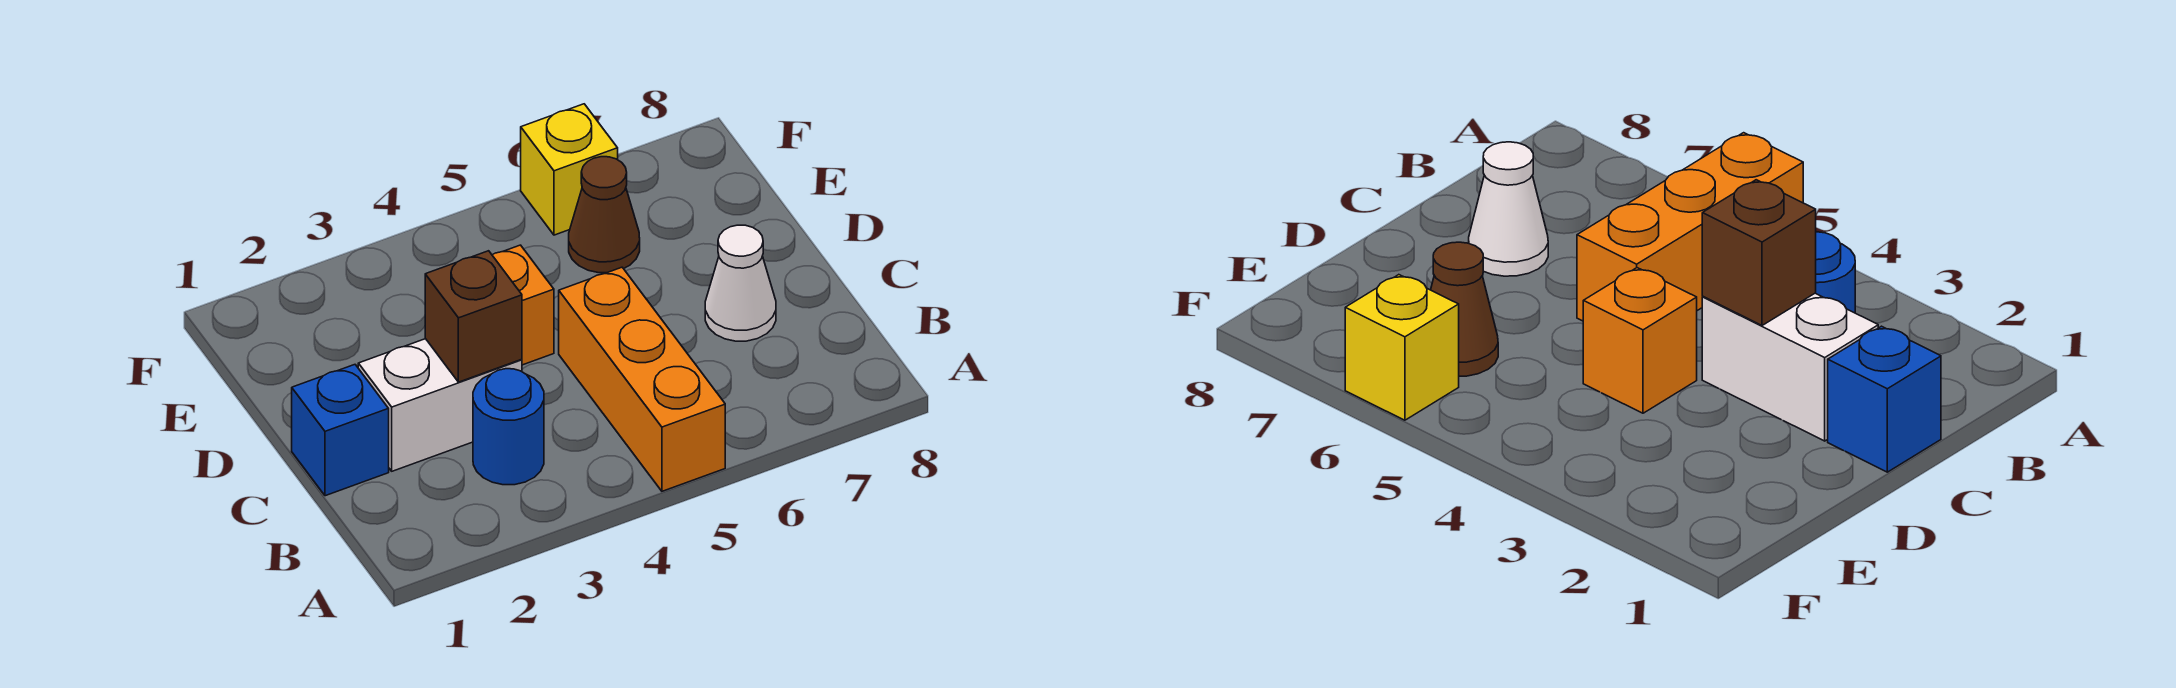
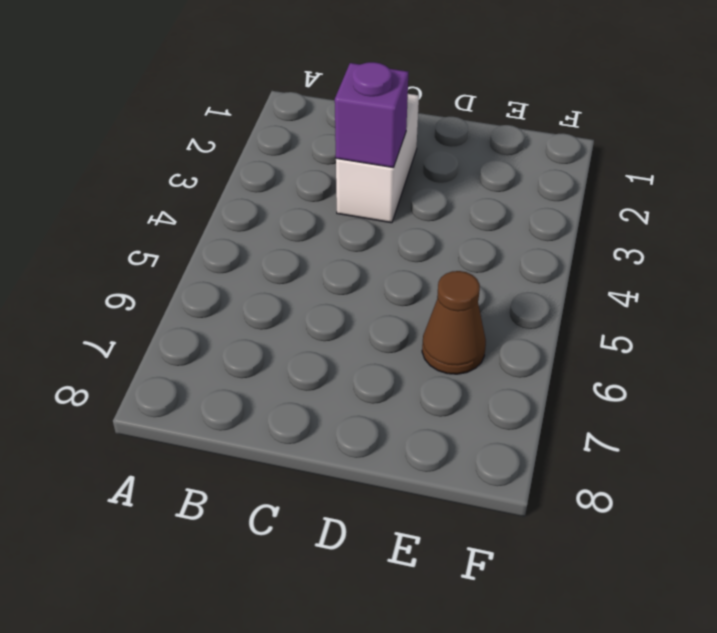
purple 1x1 brick [335,62,408,168] -> brown 1x1 brick [425,251,522,382]
none -> orange 1x3 brick [559,267,725,491]
none -> blue 1x1 round brick [473,369,544,485]

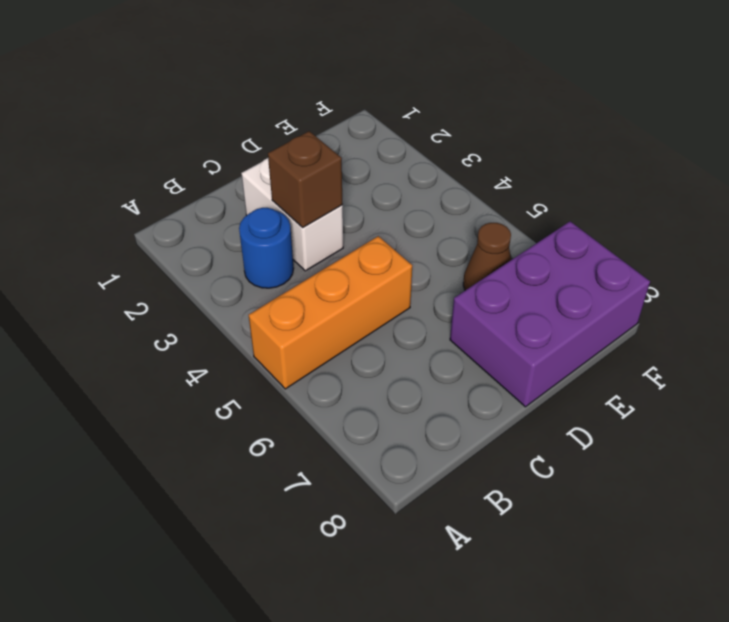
purple 2x3 brick [450,221,650,407] -> none
none -> blue 1x1 brick [292,365,389,496]
none -> white 1x1 cone [705,225,776,341]

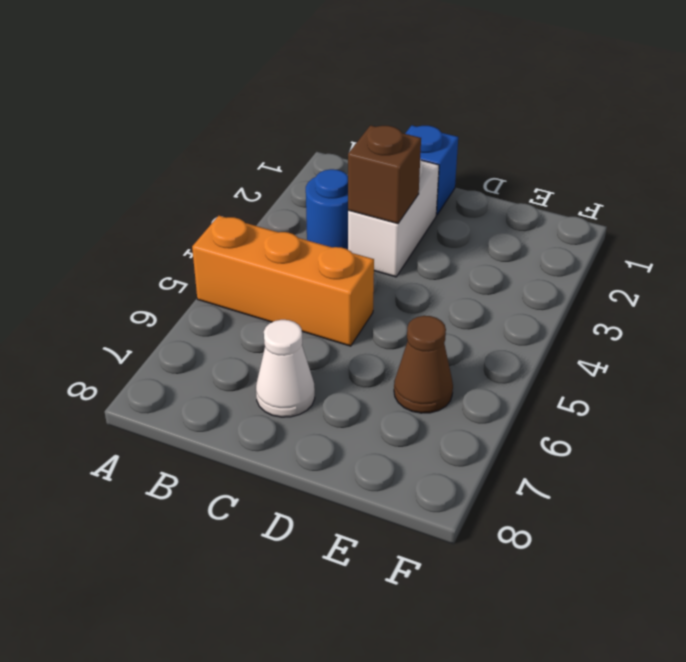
none -> orange 1x1 brick [492,245,554,365]
none -> yellow 1x1 brick [521,104,618,235]

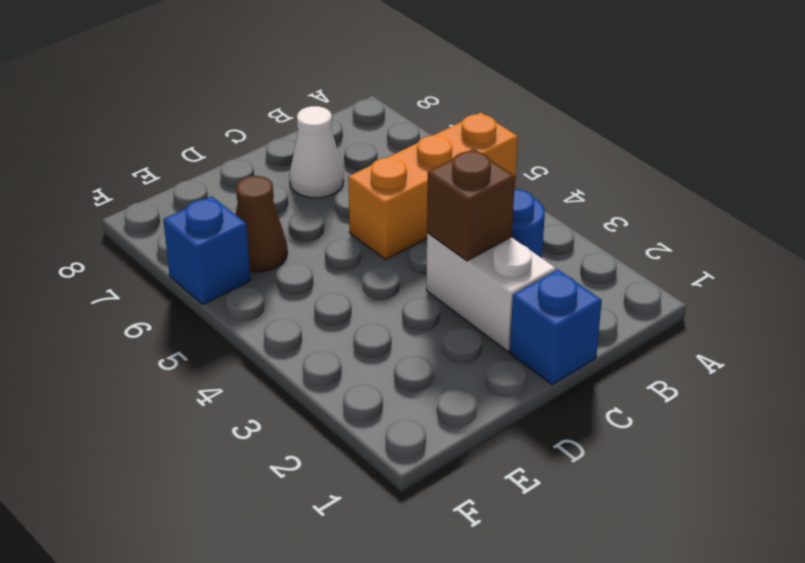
blue 1x1 brick [163,196,250,304] -> yellow 1x1 brick [521,104,618,235]
none -> orange 1x1 brick [492,245,554,365]

